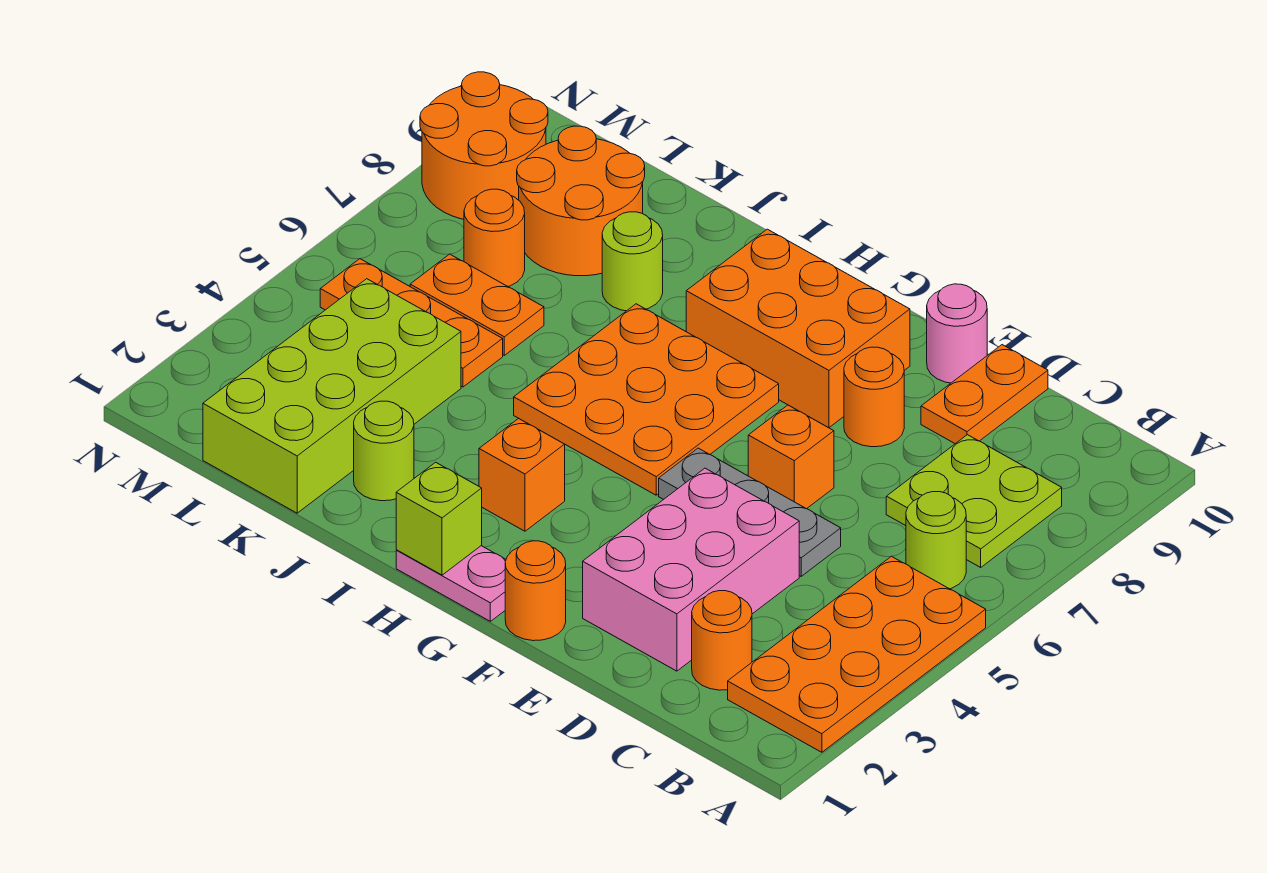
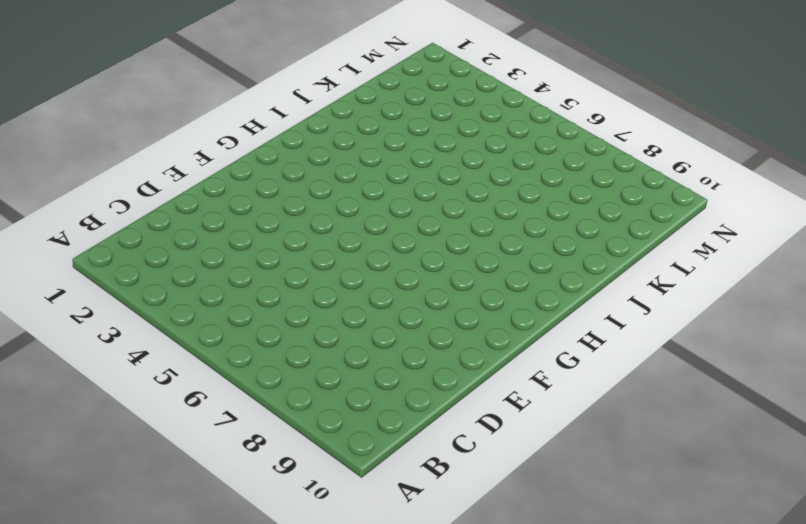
none -> orange 2x4 plate [728,556,986,752]
none -> lime 1x1 round brick [906,492,966,589]
none -> lime 2x2 plate [886,435,1062,567]

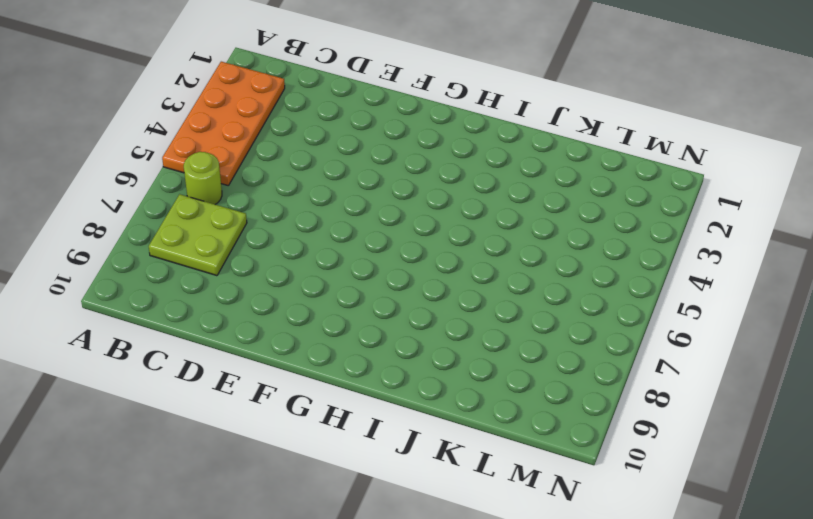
none -> orange 1x1 round brick [692,591,752,690]
none -> pink 2x3 brick [583,468,799,671]
none -> grey 1x3 plate [659,448,841,576]

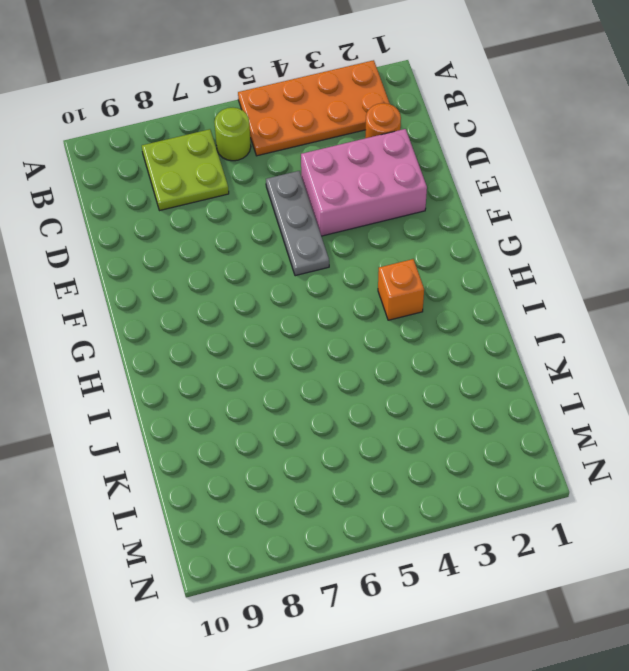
none -> orange 1x2 plate [921,345,1048,444]
none -> orange 1x1 brick [748,405,834,509]
none -> orange 1x1 round brick [844,347,904,447]

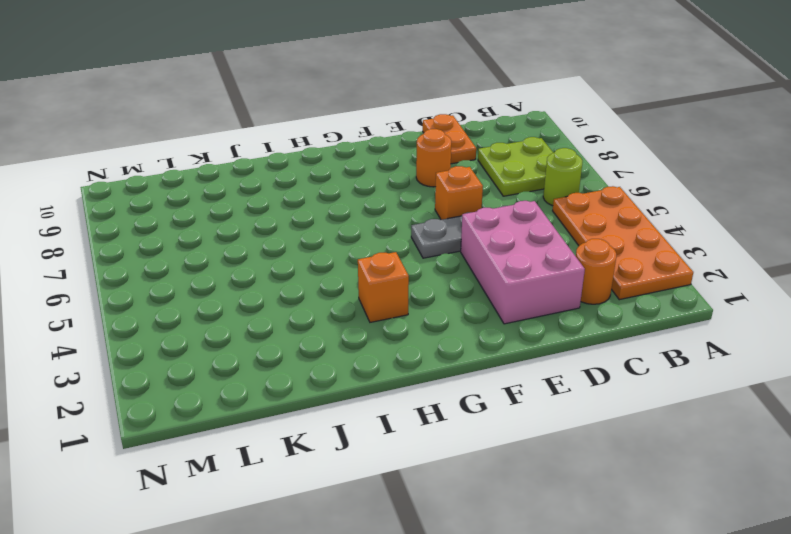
none -> pink 1x1 round brick [927,284,987,383]
none -> orange 1x1 round brick [505,541,566,641]
none -> orange 2x3 brick [686,229,910,428]

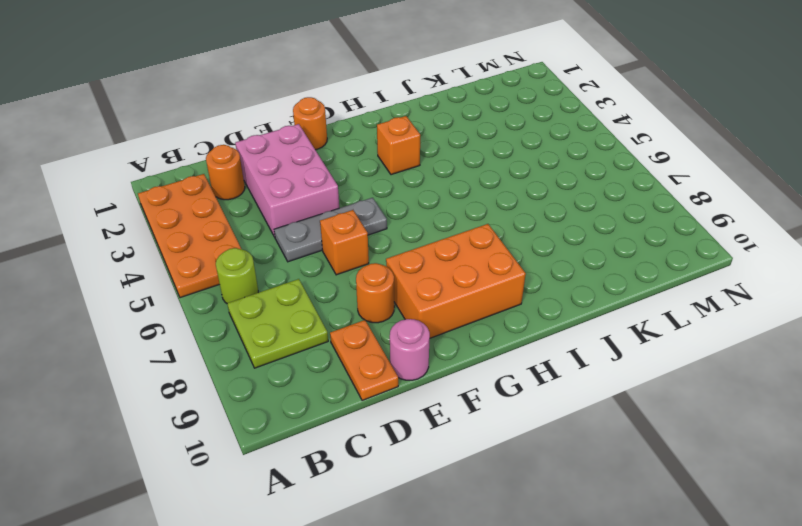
none -> pink 1x2 plate [396,546,506,621]
none -> orange 3x3 plate [514,304,779,495]
none -> lime 1x1 round brick [354,401,414,501]

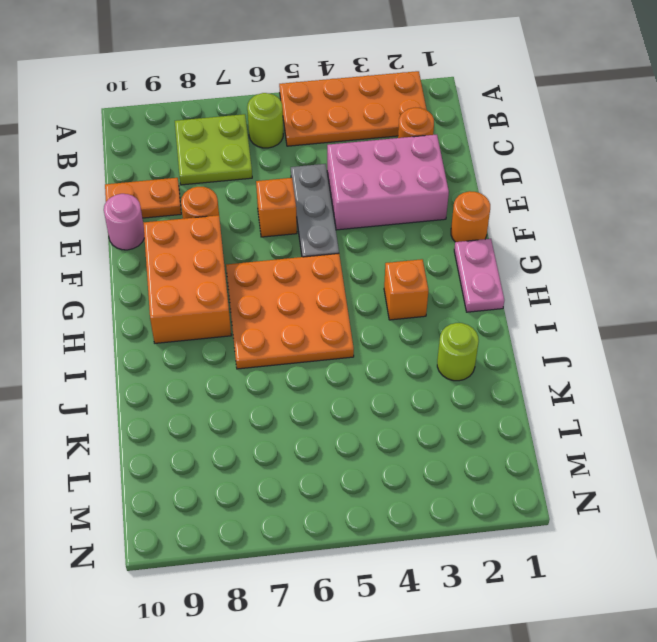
none -> lime 1x1 round brick [602,212,663,311]
none -> lime 2x4 brick [203,279,461,513]
none -> orange 1x3 plate [320,259,503,387]

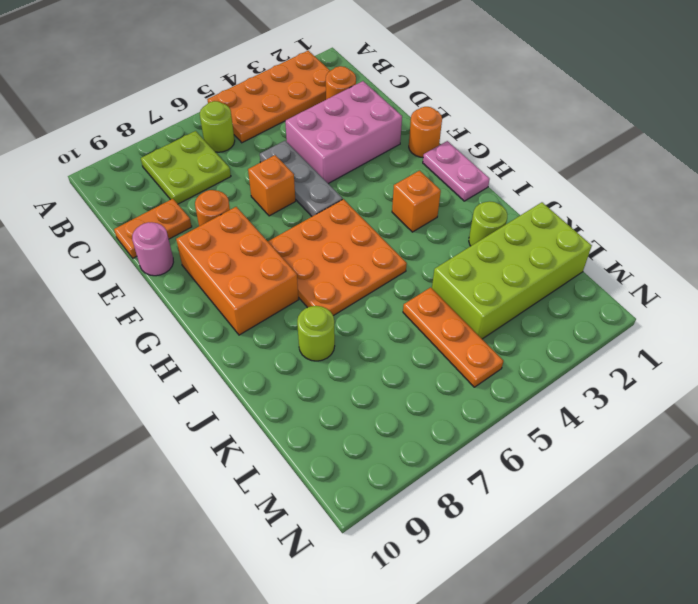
none -> orange 1x2 plate [410,254,544,355]
none -> orange 2x2 round brick [517,126,645,276]
none -> orange 1x1 round brick [464,189,525,286]

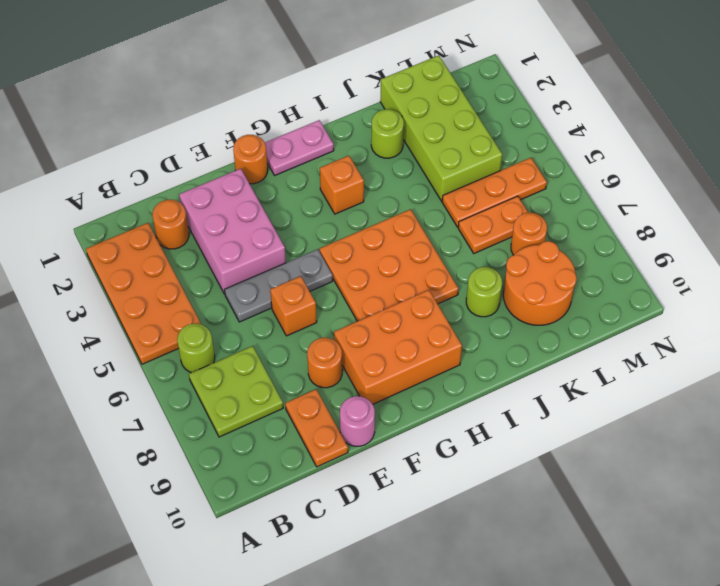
none -> orange 2x2 round brick [420,72,548,219]
none -> lime 1x1 brick [396,462,482,575]

